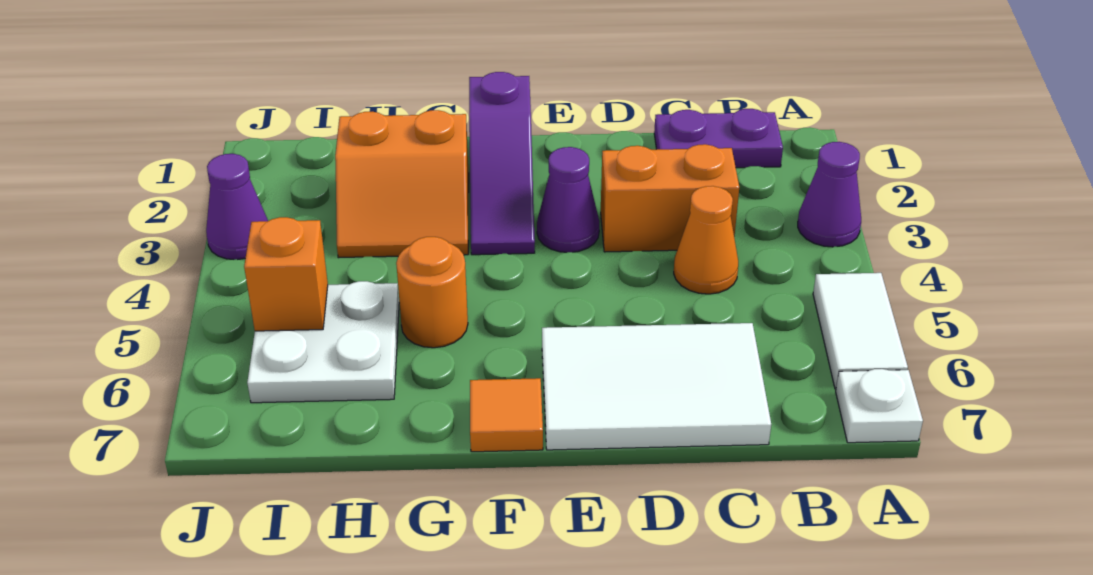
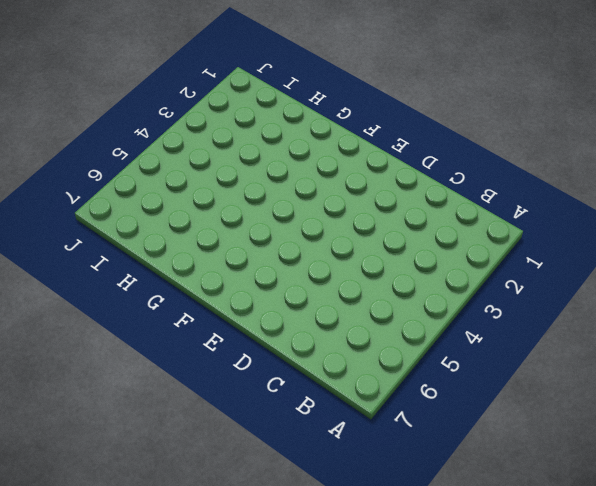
none -> purple 1x1 cone [798,142,861,247]
none -> white 1x2 tile [813,273,908,389]
none -> white 1x1 plate [836,369,923,443]

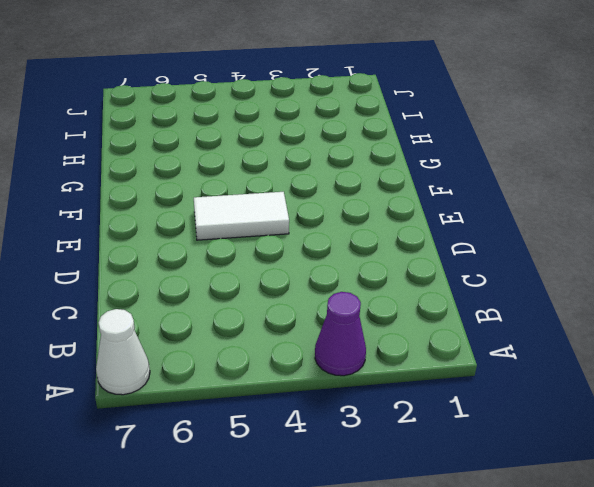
white 1x1 cone [96,309,150,395] -> white 1x1 plate [836,369,923,443]
white 1x2 tile [194,192,289,240] -> white 1x2 tile moved to [813,273,908,389]
none -> purple 1x2 plate [654,109,783,168]
none -> orange 1x2 brick [601,144,739,252]
none -> orange 1x1 cone [674,186,738,294]

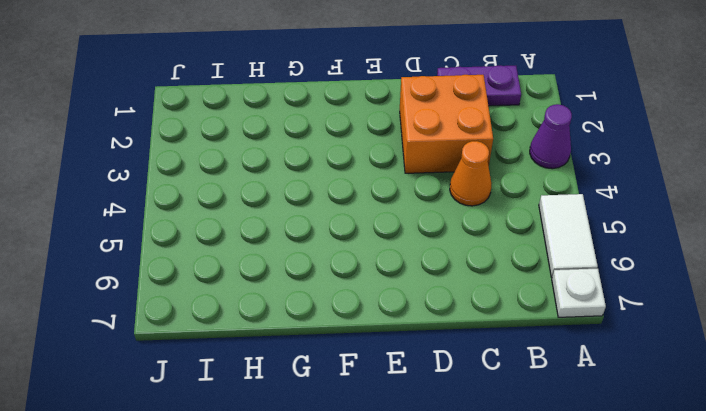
orange 2x2 brick [400,75,493,173] -> orange 1x2 brick [601,144,739,252]
none -> white 2x3 tile [542,323,771,450]
none -> purple 1x1 cone [537,147,599,252]
none -> purple 1x3 slope [469,72,535,255]

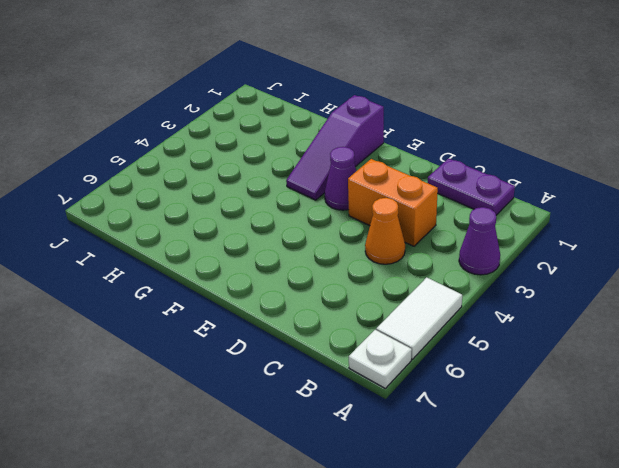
none -> white 2x3 tile [542,323,771,450]
none -> orange 1x1 tile [470,378,543,452]
none -> orange 2x2 slope [335,110,469,258]

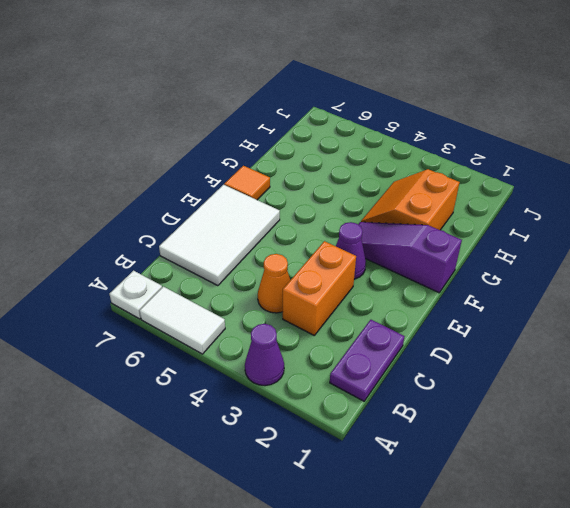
none -> orange 1x1 round brick [396,237,468,348]
none -> white 2x2 plate [247,281,399,403]
none -> purple 1x1 cone [206,154,268,260]

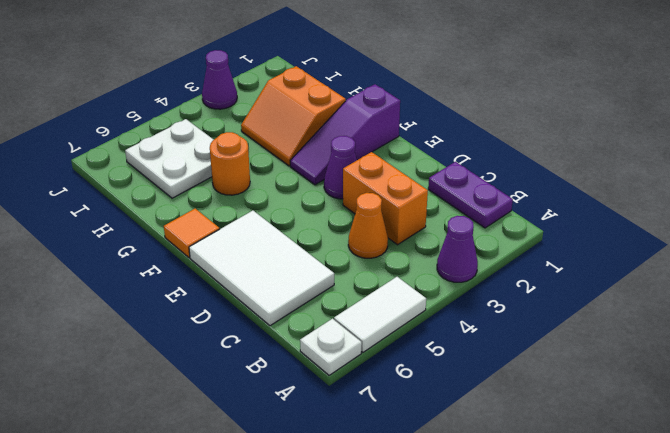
none -> orange 1x1 brick [244,217,328,331]

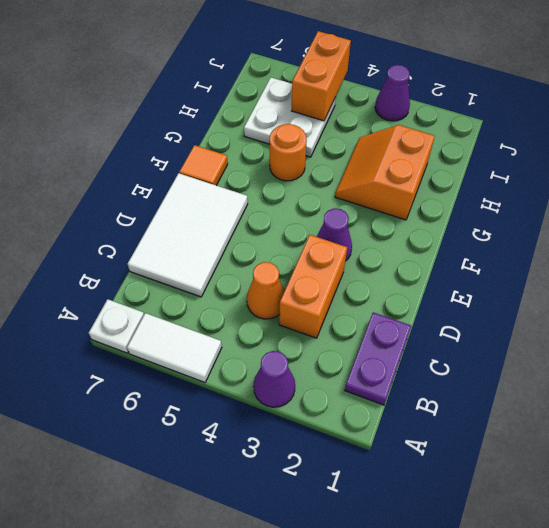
orange 1x2 brick [292,31,351,121] -> orange 1x1 brick [244,217,328,331]
none -> purple 1x3 slope [469,72,535,255]

